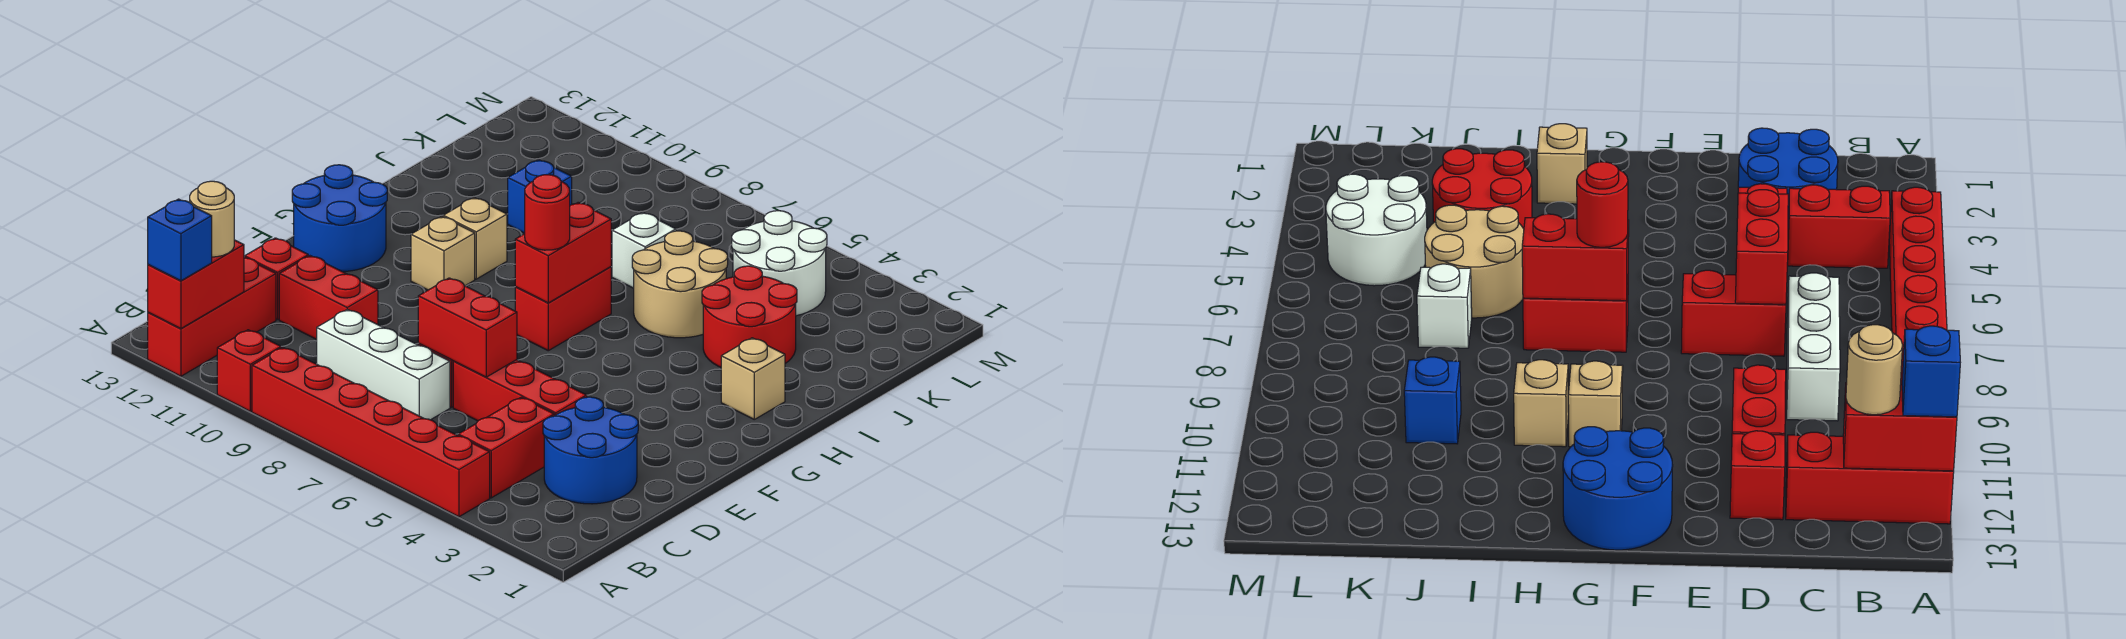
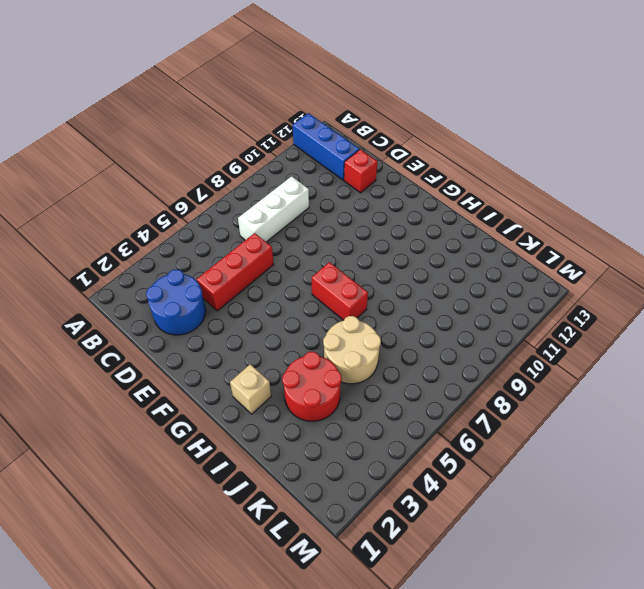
blue 1x3 brick [293,113,359,180] -> red 1x3 brick [148,257,276,376]
none -> red 1x6 brick [252,347,490,517]
none -> red 1x1 brick [217,330,281,411]
none -> red 1x2 brick [458,397,554,498]

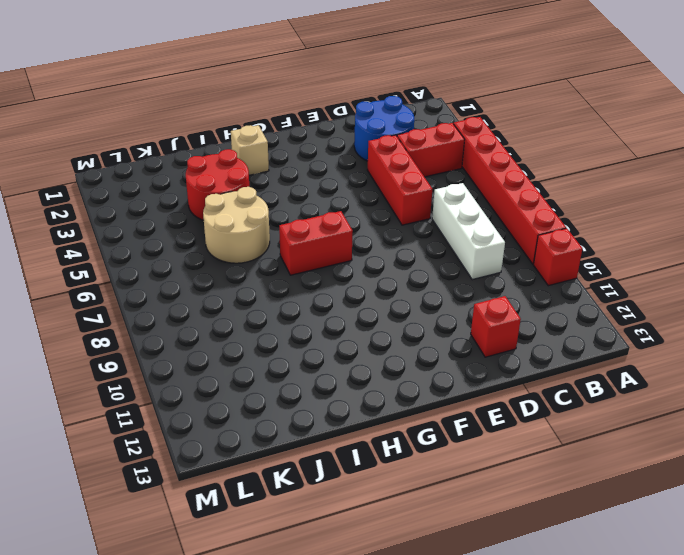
none -> red 1x3 brick [148,257,276,376]
none -> red 1x2 brick [1681,270,1786,356]
none -> red 1x2 brick [279,256,378,339]

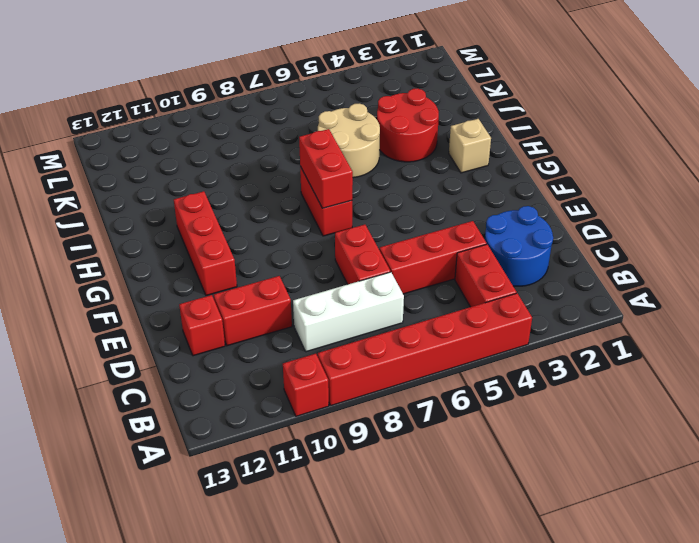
red 1x3 brick [174,191,237,295] -> red 1x3 brick moved to [148,257,276,376]
none -> blue 2x2 round brick [292,165,387,272]
none -> tan 1x1 brick [411,216,475,290]
none -> tan 1x1 brick [443,198,507,279]

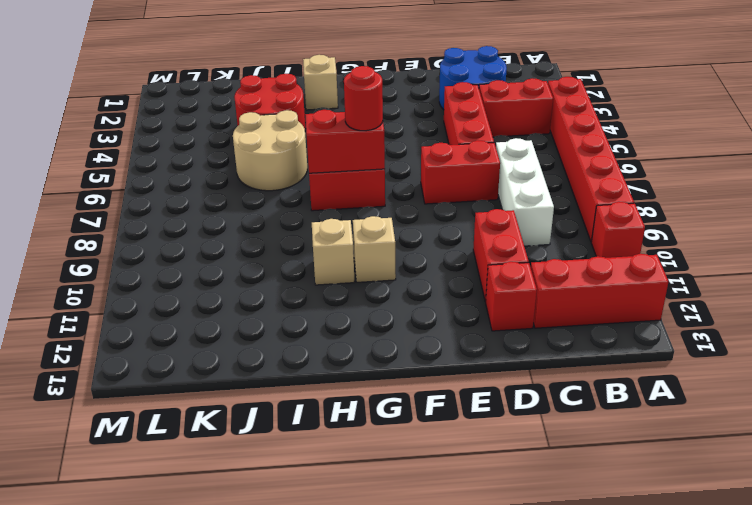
none -> blue 2x2 round brick [292,165,387,272]
none -> white 1x1 brick [612,212,676,288]
none -> blue 1x1 brick [508,160,572,233]

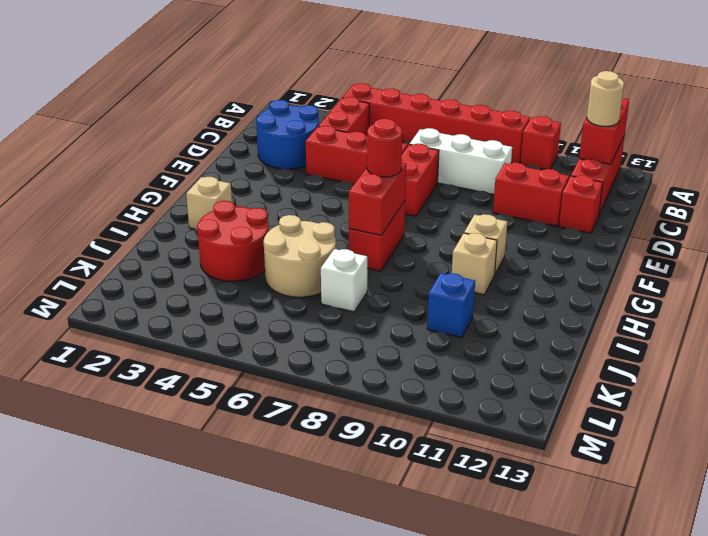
none -> blue 2x2 round brick [292,165,387,272]
none -> white 2x2 round brick [732,211,827,316]
none -> red 1x2 brick [418,278,517,377]

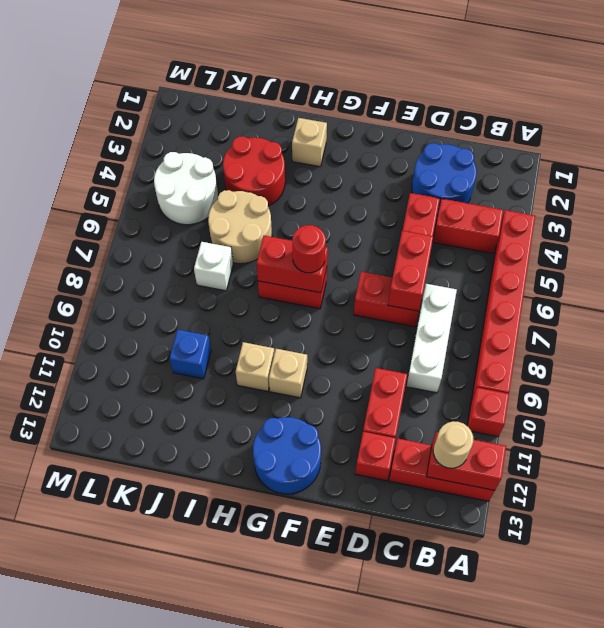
none -> blue 1x1 brick [148,199,212,281]

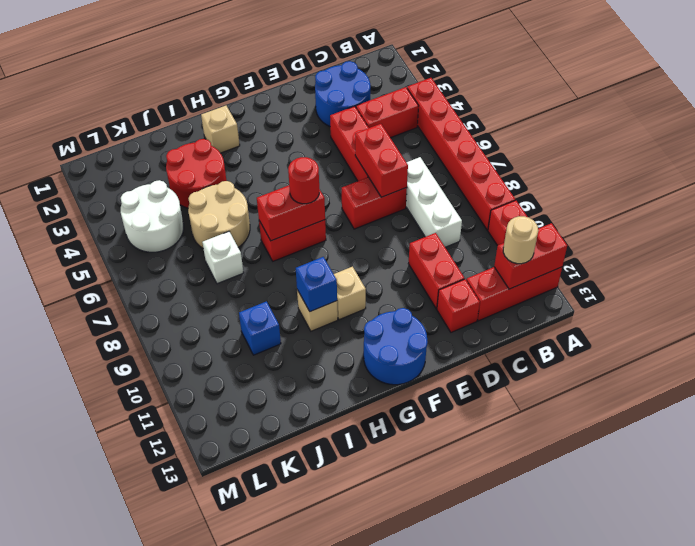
blue 1x1 brick [296,257,337,312] -> blue 1x1 brick moved to [148,199,212,281]

